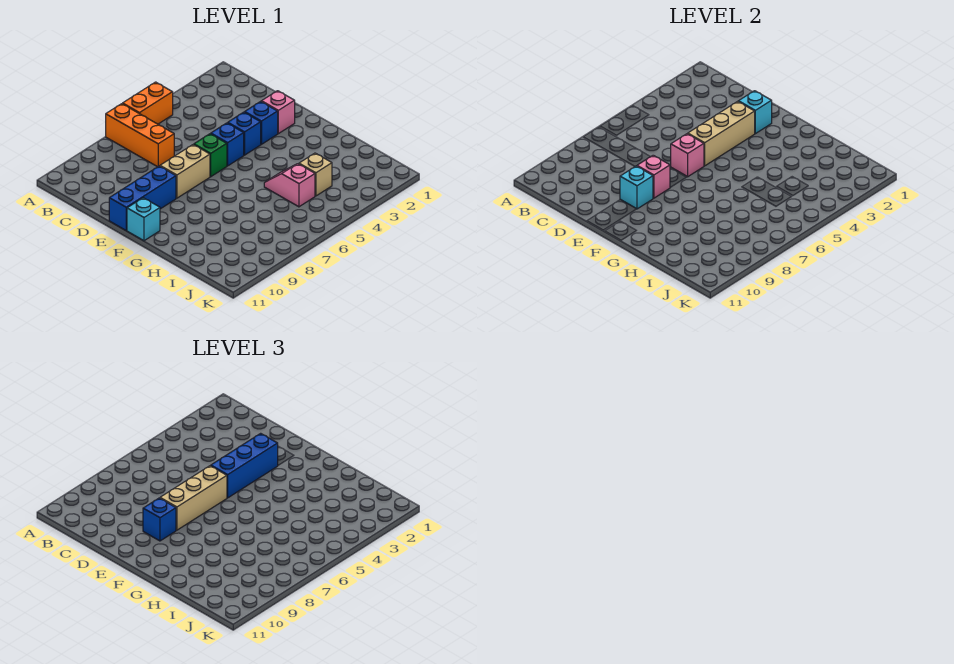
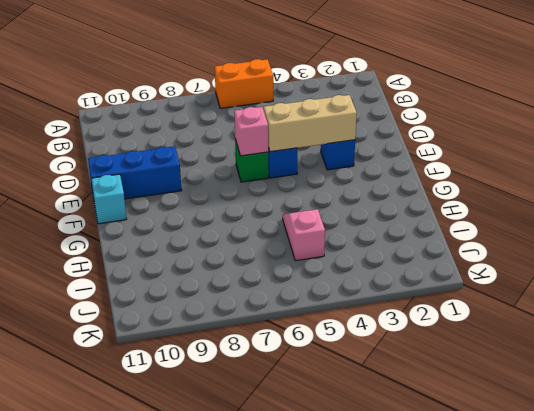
none -> orange 1x3 brick [106,104,174,167]
none -> pink 1x1 brick [261,91,295,134]
none -> blue 1x1 brick [228,112,261,155]

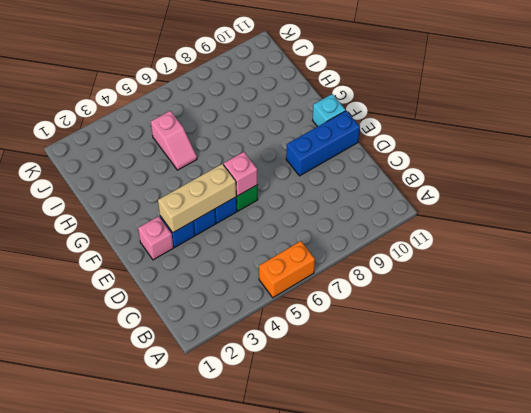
none -> orange 1x3 brick [106,104,174,167]
none -> tan 1x2 brick [160,145,210,198]
none -> tan 1x1 brick [299,153,332,196]

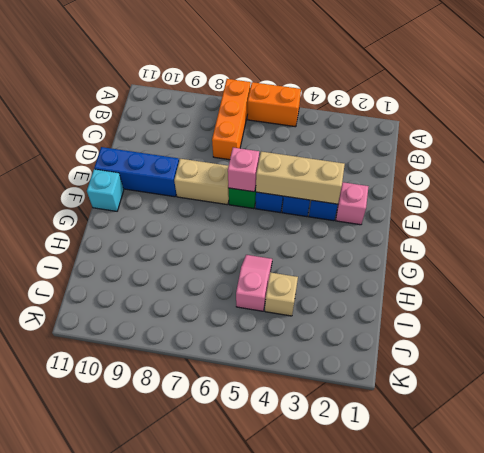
none -> cyan 1x1 brick [738,91,772,134]
none -> pink 1x1 brick [637,155,670,198]
none -> cyan 1x1 brick [620,166,653,209]

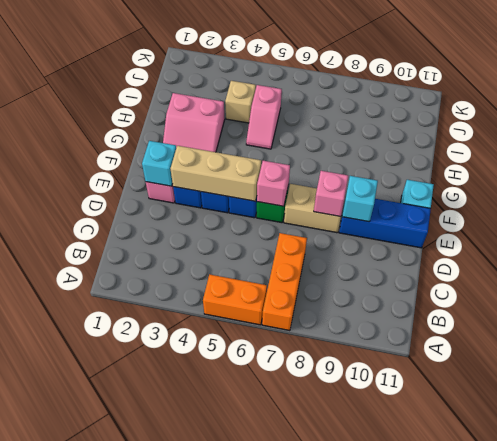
pink 2x2 slope [163,93,225,152] -> none
none -> blue 1x3 brick [211,433,278,498]
none -> tan 1x3 brick [160,466,227,530]
none -> blue 1x1 brick [143,498,176,541]

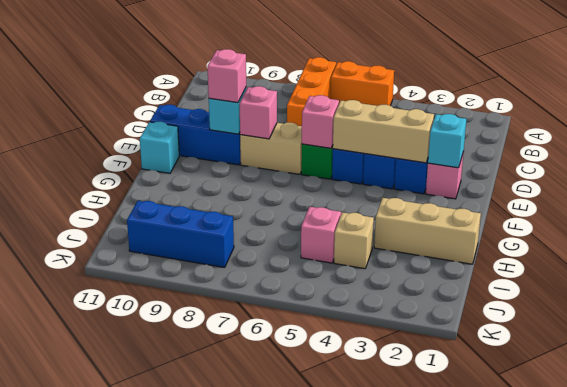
pink 1x1 brick [207,49,246,103] -> blue 1x1 brick [143,498,176,541]
tan 1x3 brick [374,198,481,264] -> tan 1x3 brick moved to [160,466,227,530]
blue 1x3 brick [127,201,234,268] -> blue 1x3 brick moved to [211,433,278,498]

